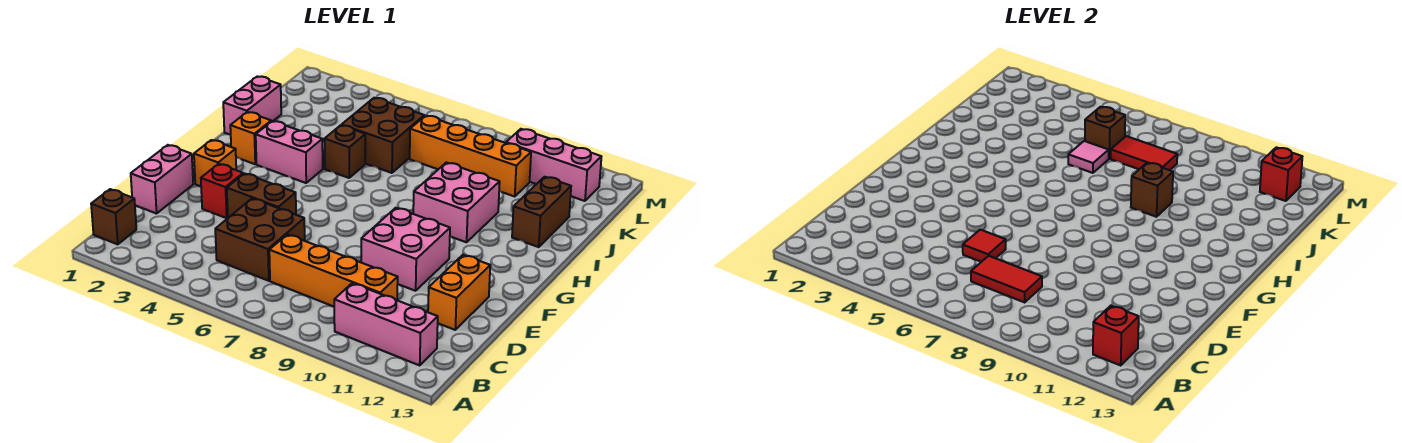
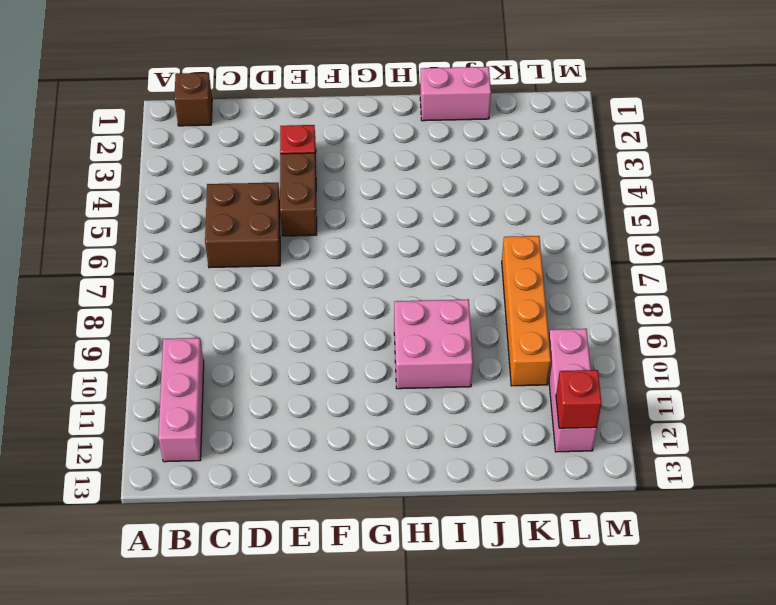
none -> orange 1x4 brick [269,234,398,307]
none -> pink 1x2 brick [131,145,193,214]
none -> orange 1x2 brick [428,255,490,330]

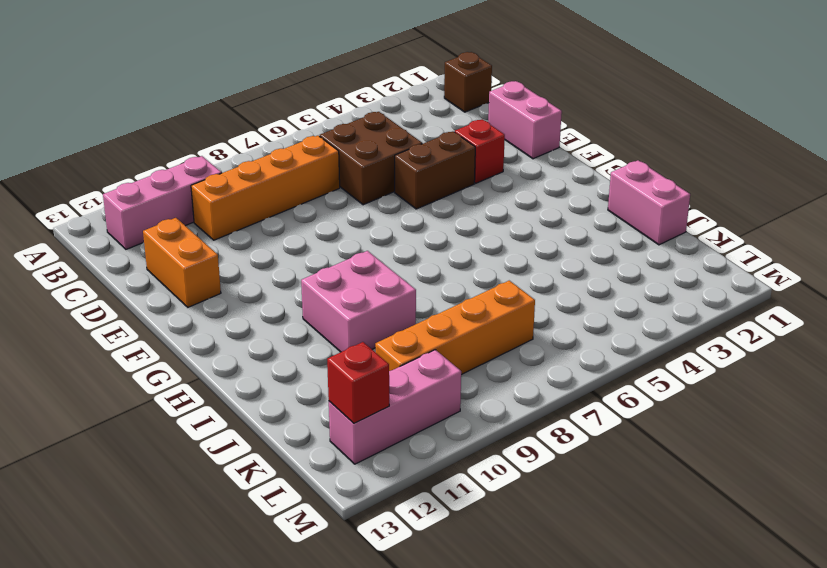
none -> pink 2x2 brick [361,208,450,291]
none -> orange 1x1 brick [194,140,236,186]
none -> orange 1x1 brick [230,112,271,164]

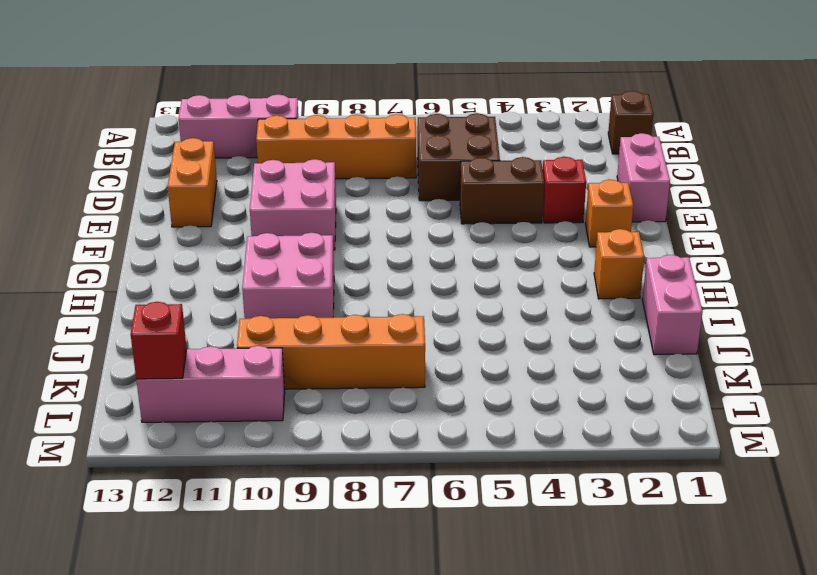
none -> pink 1x2 brick [256,121,323,183]
none -> brown 1x1 brick [324,125,365,178]
none -> brown 1x2 brick [512,177,571,247]

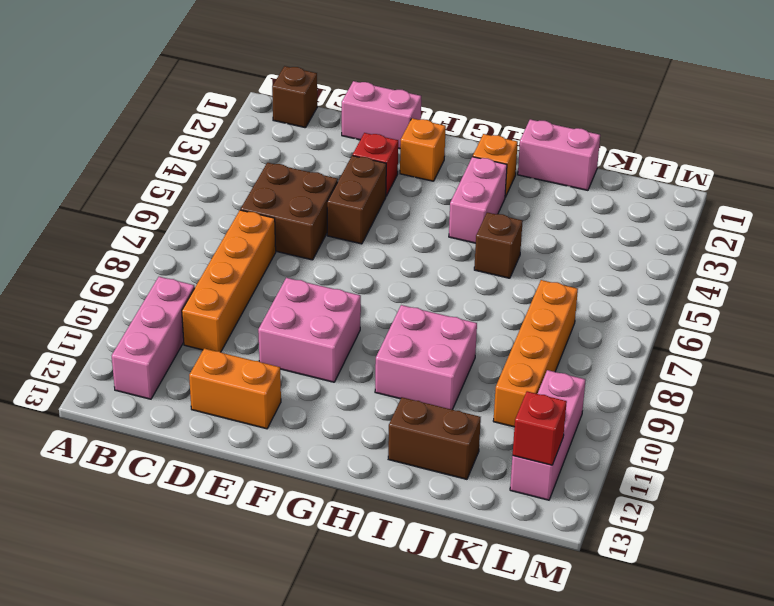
none -> brown 2x2 brick [342,98,424,173]
none -> red 1x1 brick [1093,306,1139,365]
none -> red 1x2 tile [971,256,1042,302]

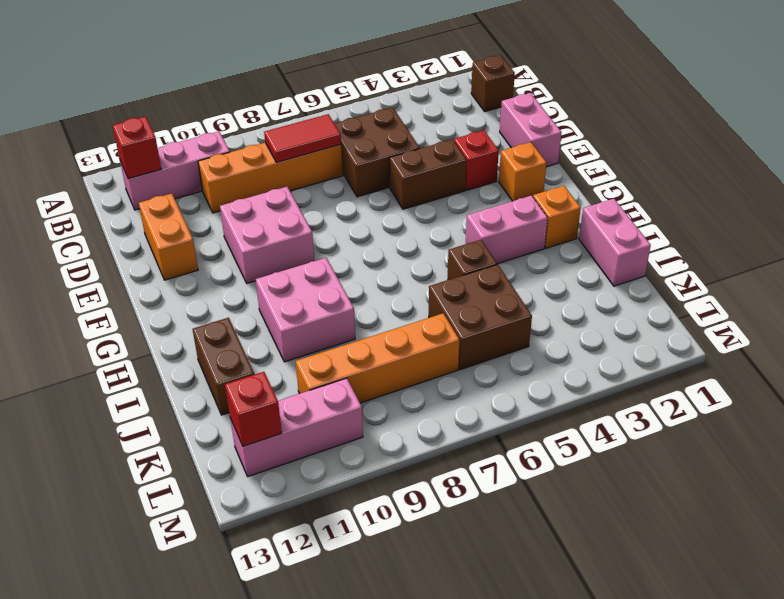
none -> red 1x1 tile [963,230,1006,262]
none -> brown 1x1 brick [1131,162,1173,217]
none -> pink 1x1 tile [1068,141,1109,173]

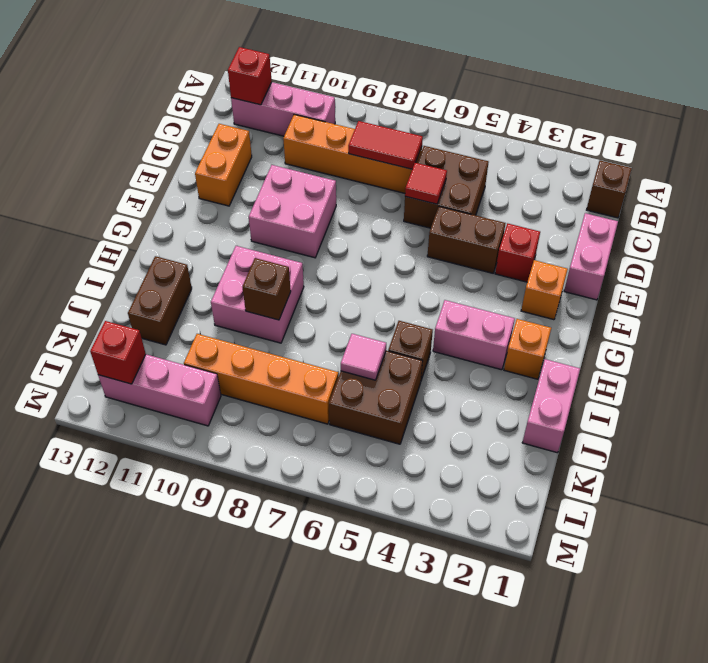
none -> brown 1x1 brick [1085,107,1125,158]
none -> red 1x2 tile [1111,136,1177,170]

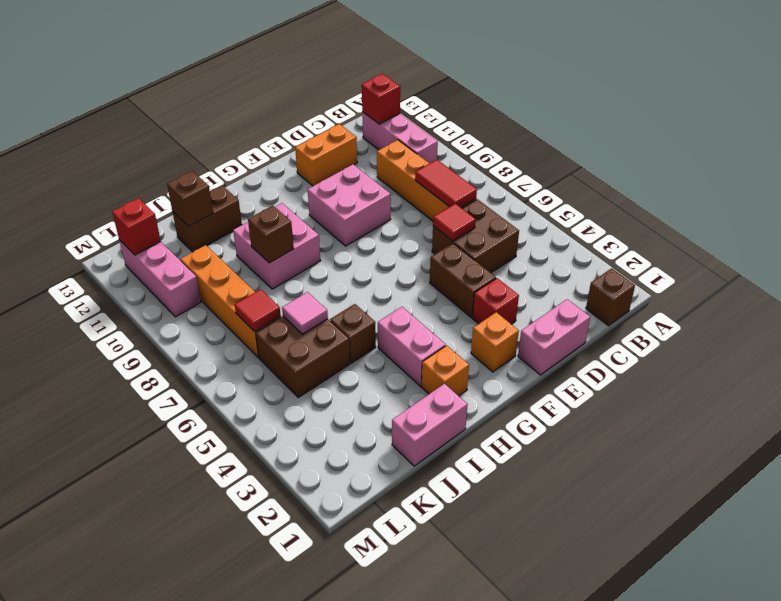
brown 1x1 brick [167,171,213,226] -> brown 1x1 brick moved to [1085,107,1125,158]
red 1x1 tile [235,289,281,331] -> red 1x2 tile [1111,136,1177,170]

